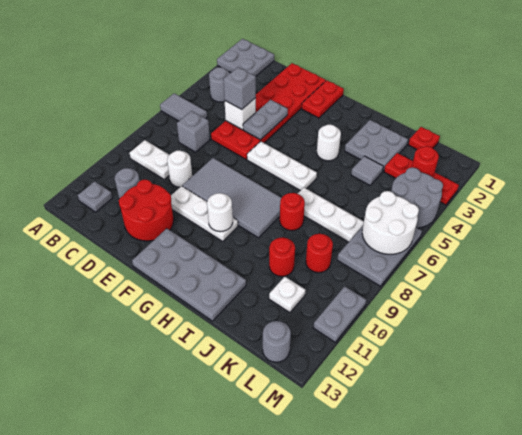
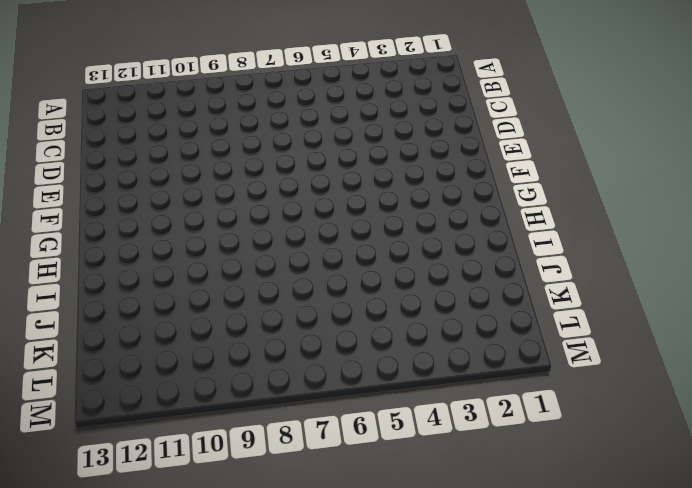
none -> grey 2x2 plate [217,39,274,76]
none -> grey 1x2 tile [160,93,207,121]
none -> grey 1x1 round brick [209,67,230,102]
none -> white 1x2 plate [130,140,169,179]

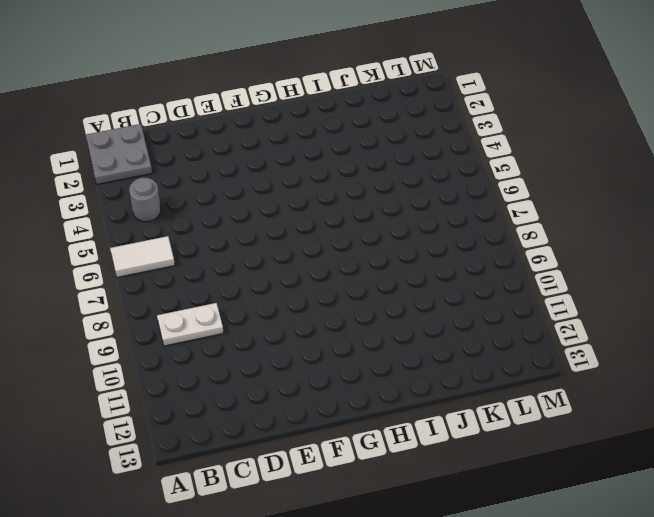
white 1x2 tile [110,236,175,277] -> grey 1x2 tile [160,93,207,121]
none -> grey 1x1 plate [78,181,112,212]
none -> grey 1x1 brick [177,111,210,152]
none -> grey 1x1 round brick [115,168,140,199]
none -> red 2x6 plate [211,63,326,159]

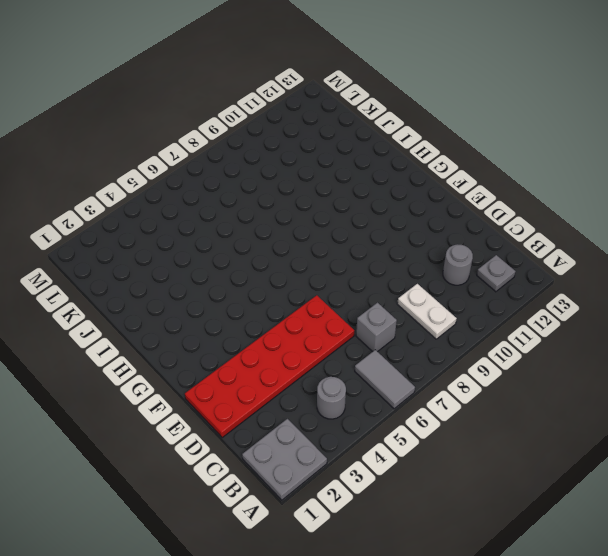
none -> white 1x1 round brick [167,150,192,187]
none -> red 2x2 round brick [119,180,174,241]
none -> grey 2x4 tile [182,158,281,238]
none -> white 1x3 plate [171,186,238,241]

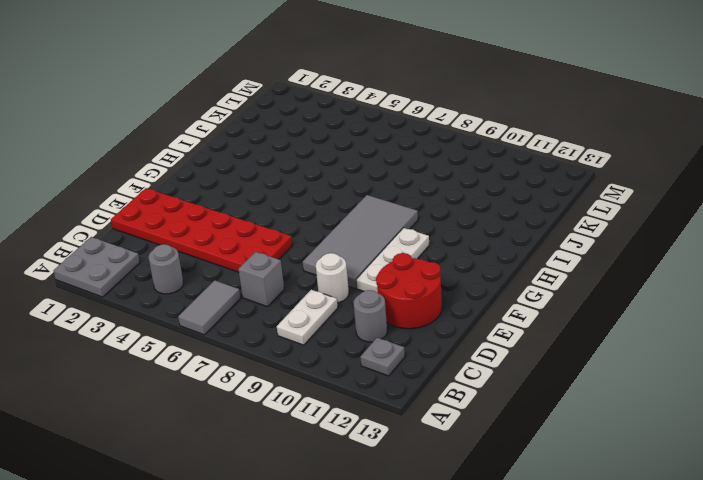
none -> red 1x2 plate [302,80,344,118]
none -> white 1x3 plate [247,141,317,191]
none -> grey 2x4 plate [132,228,246,321]
none -> white 1x1 round brick [317,125,341,161]

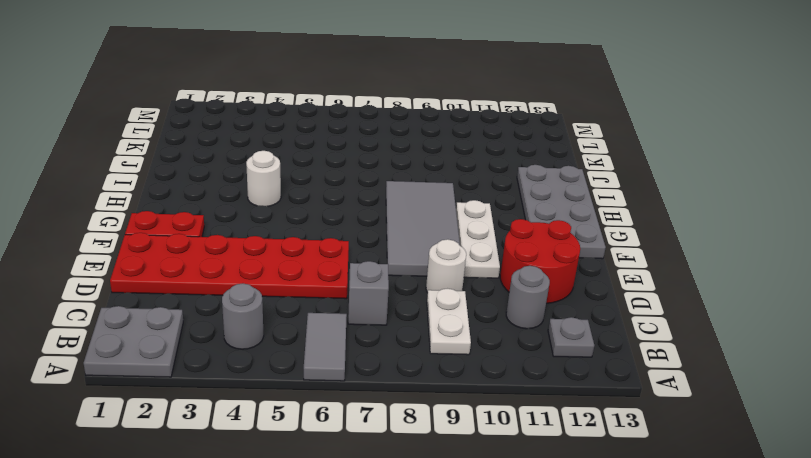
none -> white 1x3 plate [247,141,317,191]
none -> grey 2x2 plate [345,120,408,171]
none -> white 1x3 plate [298,188,364,242]
none -> red 1x1 round brick [280,193,305,231]

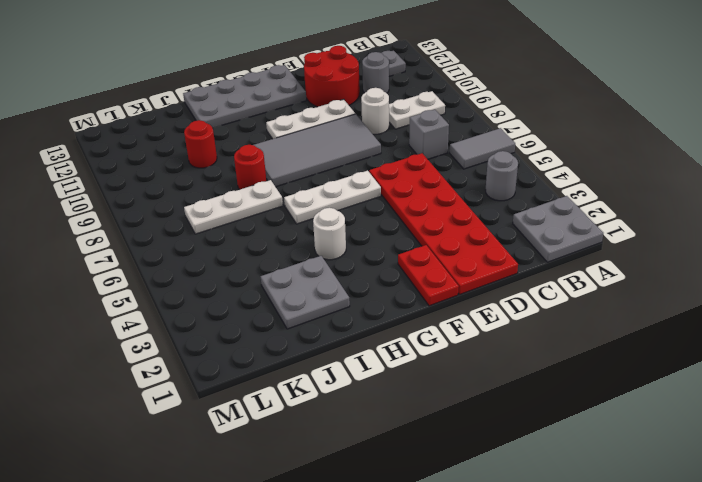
none -> grey 1x1 tile [351,156,383,185]
none -> red 1x1 plate [408,127,440,149]
none -> red 1x3 plate [384,153,459,205]
none -> red 1x1 round brick [306,234,333,273]

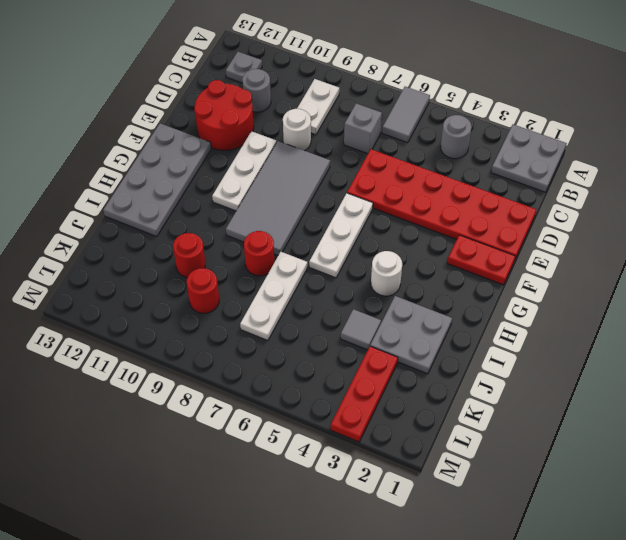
none -> red 1x1 plate [408,127,440,149]
none -> white 1x1 plate [269,277,306,313]
none -> grey 2x2 round brick [391,168,443,228]
none -> grey 2x3 plate [337,226,422,286]

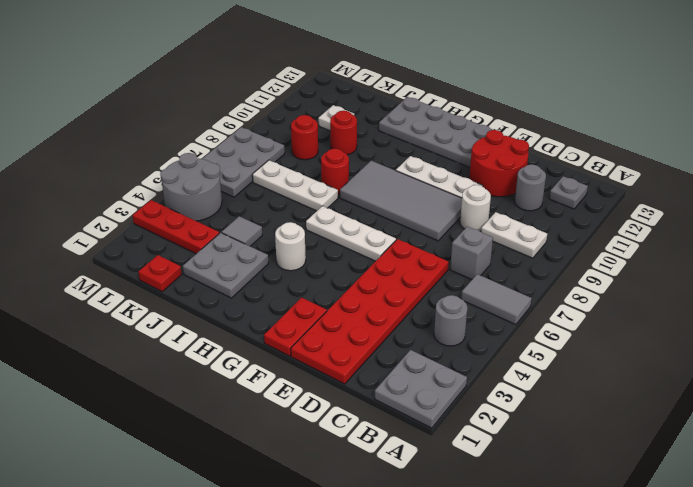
none -> grey 1x1 round brick [263,321,291,362]
none -> grey 1x2 plate [313,286,366,342]
none -> white 1x1 brick [225,98,256,130]
none -> grey 1x2 plate [243,100,288,140]

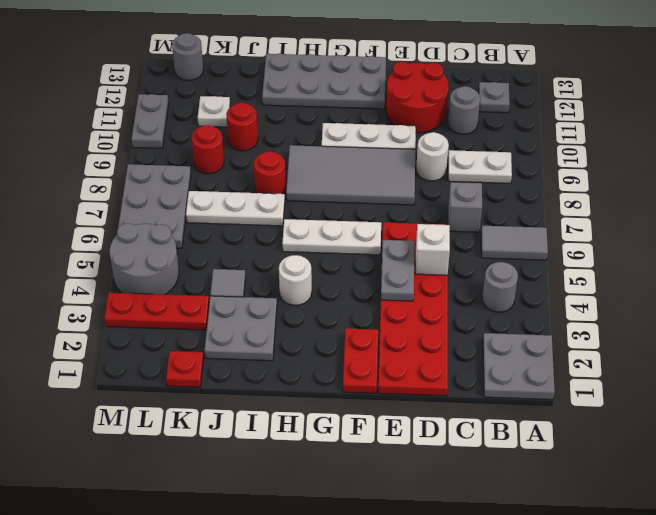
none -> white 1x1 round brick [207,193,233,232]
none -> red 1x1 round brick [412,146,439,177]
none -> white 2x2 round brick [362,191,419,254]
none -> grey 1x1 brick [223,67,256,110]

